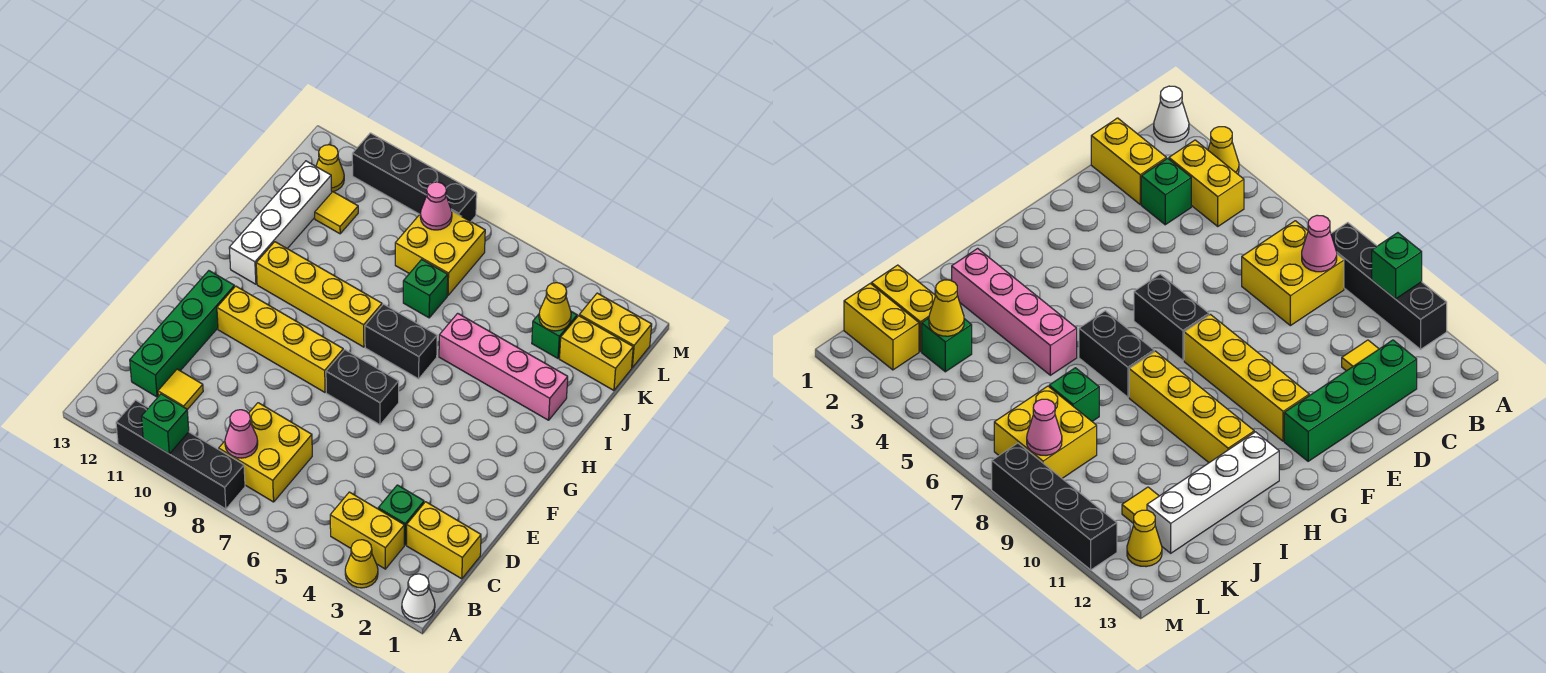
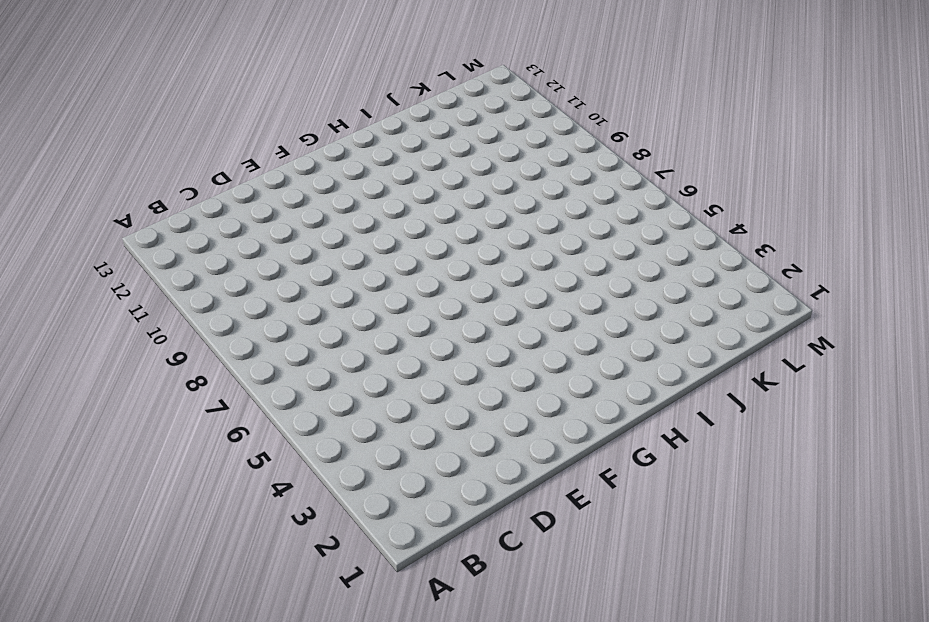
none -> white 1x1 cone [402,574,435,622]
none -> yellow 1x1 cone [345,540,378,588]
none -> black 1x4 brick [116,400,245,509]

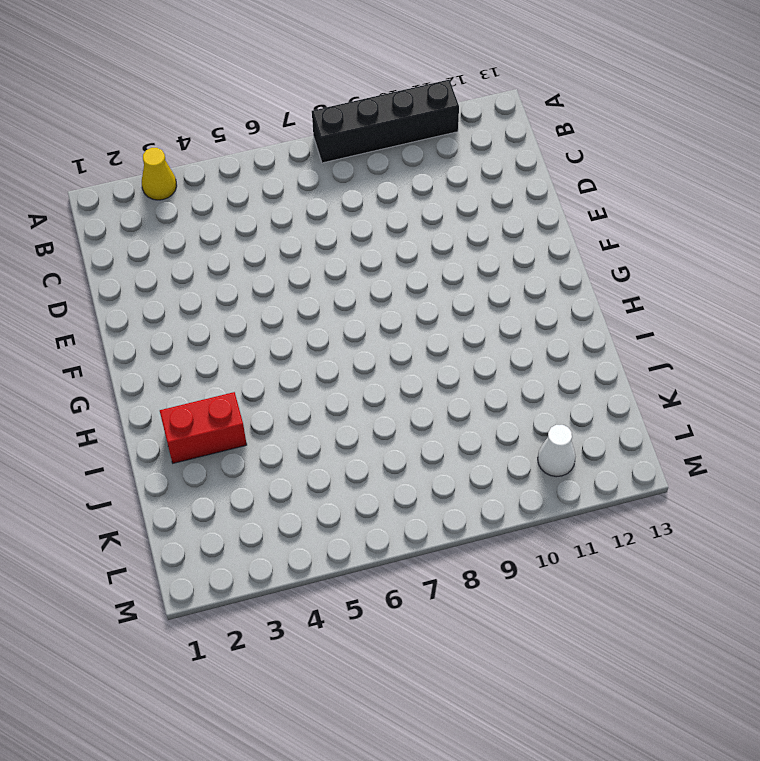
red 1x2 brick [160,392,247,463] -> pink 1x4 brick [439,313,568,420]
white 1x1 cone [538,425,575,477] -> white 1x1 cone moved to [402,574,435,622]
none -> yellow 1x2 brick [330,492,404,569]
none -> yellow 2x2 brick [219,403,312,502]
none -> yellow 1x2 brick [407,502,481,579]

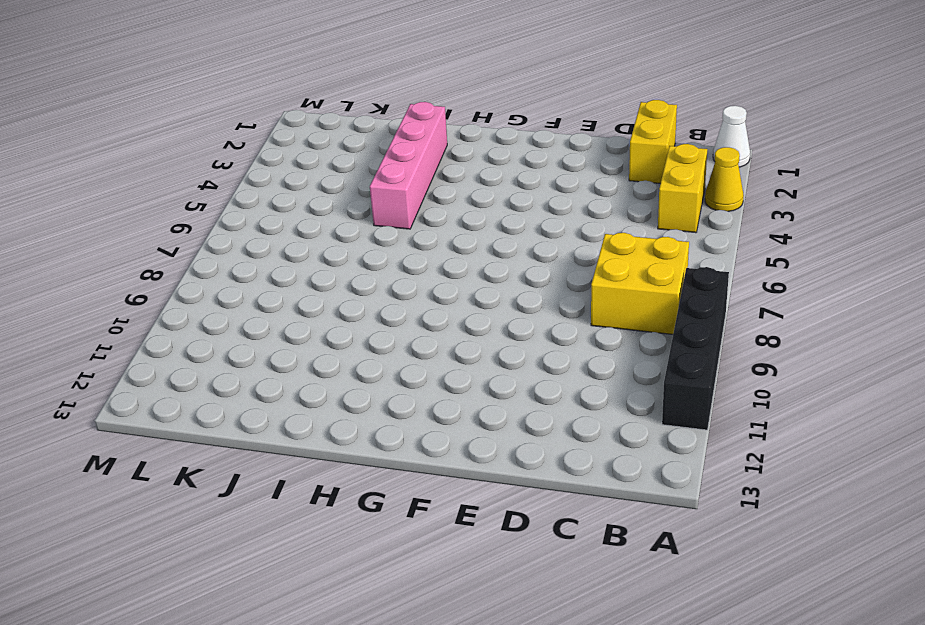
none -> green 1x1 brick [378,485,424,545]
none -> yellow 1x1 tile [158,369,203,410]
none -> green 1x4 brick [130,271,234,397]

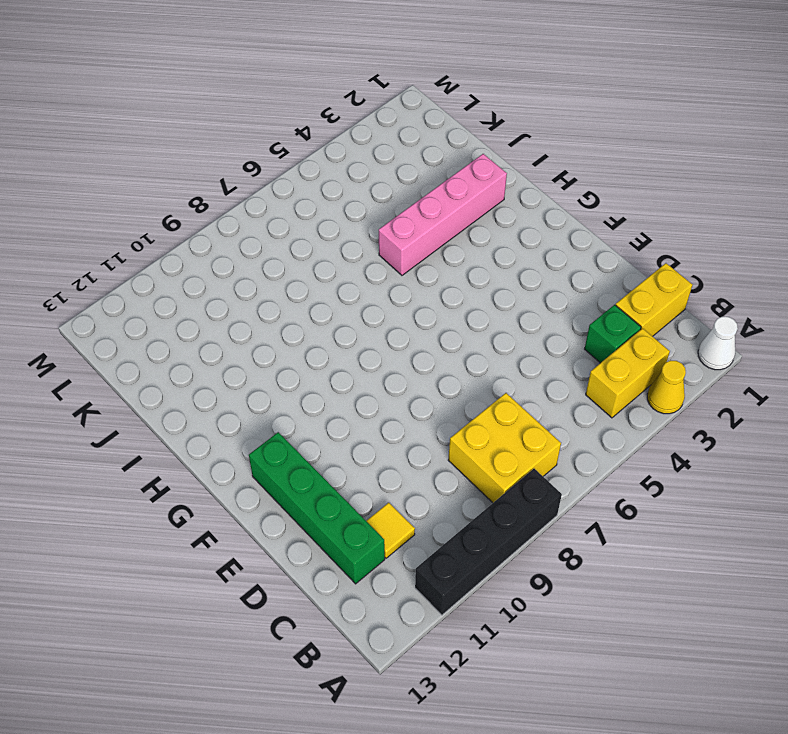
none -> black 1x2 brick [326,350,399,425]
none -> yellow 1x4 brick [217,286,343,392]
none -> black 1x2 brick [365,304,437,379]

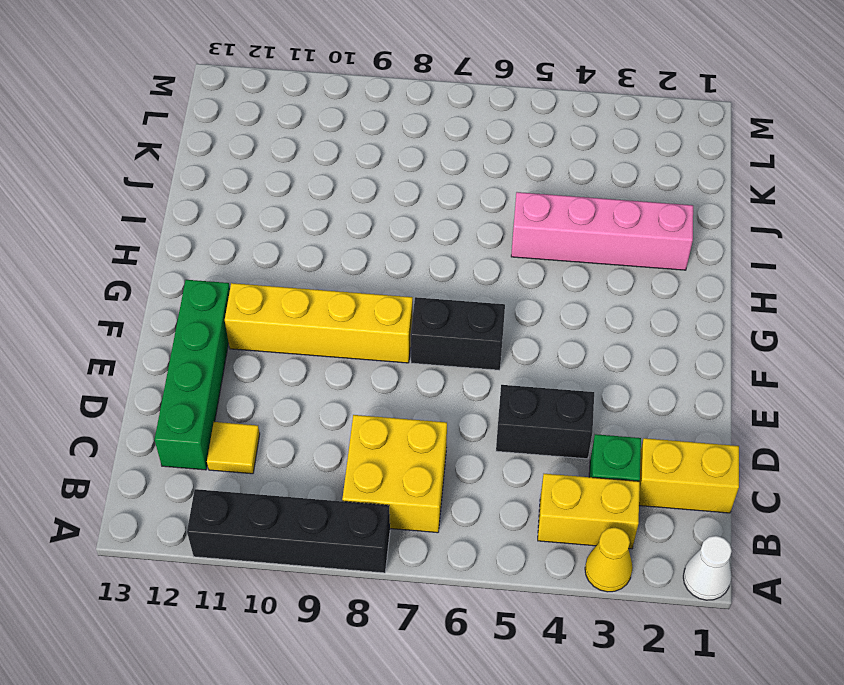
black 1x2 brick [496,385,594,459] -> black 1x2 brick moved to [365,304,437,379]
none -> yellow 1x4 brick [256,242,382,347]
none -> white 1x4 brick [229,161,332,284]
none -> green 1x1 brick [403,260,448,318]

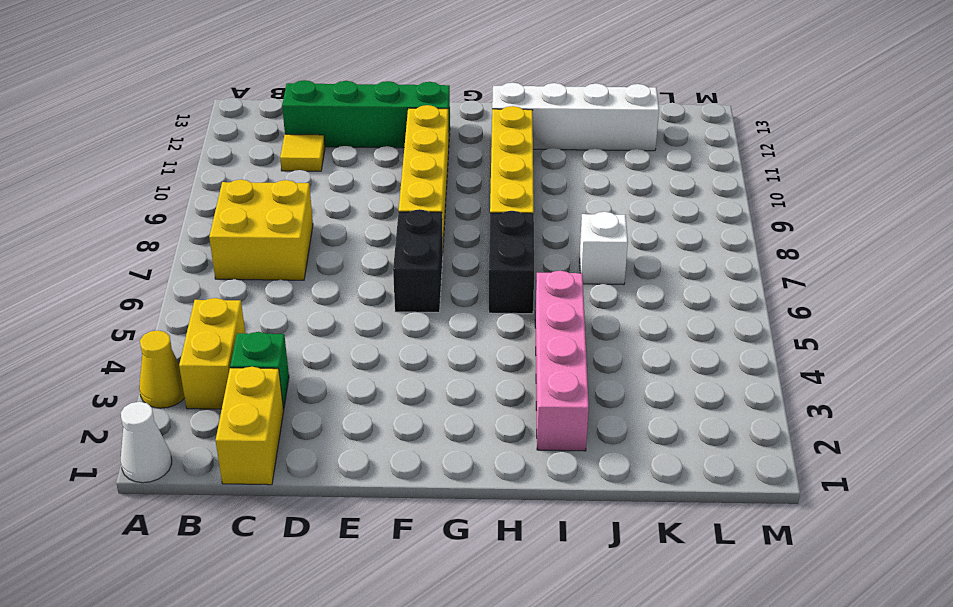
white 1x1 brick [580,212,628,285] -> green 1x1 brick [403,260,448,318]
none -> black 1x4 brick [116,400,245,509]
none -> yellow 1x2 brick [560,316,633,390]
none -> green 1x1 brick [532,312,577,358]

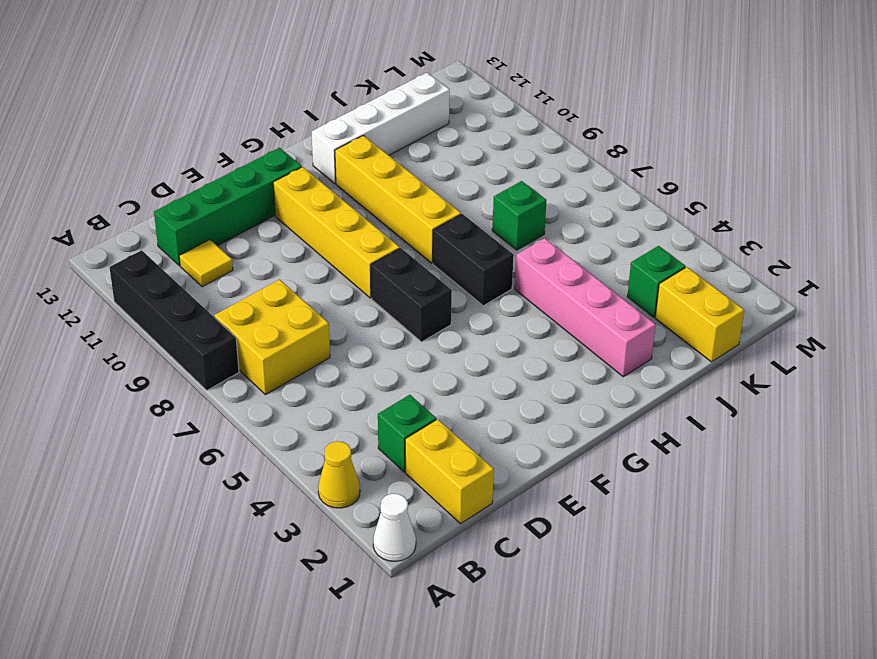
none -> yellow 1x2 brick [330,492,404,569]
none -> yellow 2x2 brick [395,211,485,295]
none -> yellow 1x1 tile [315,192,358,234]

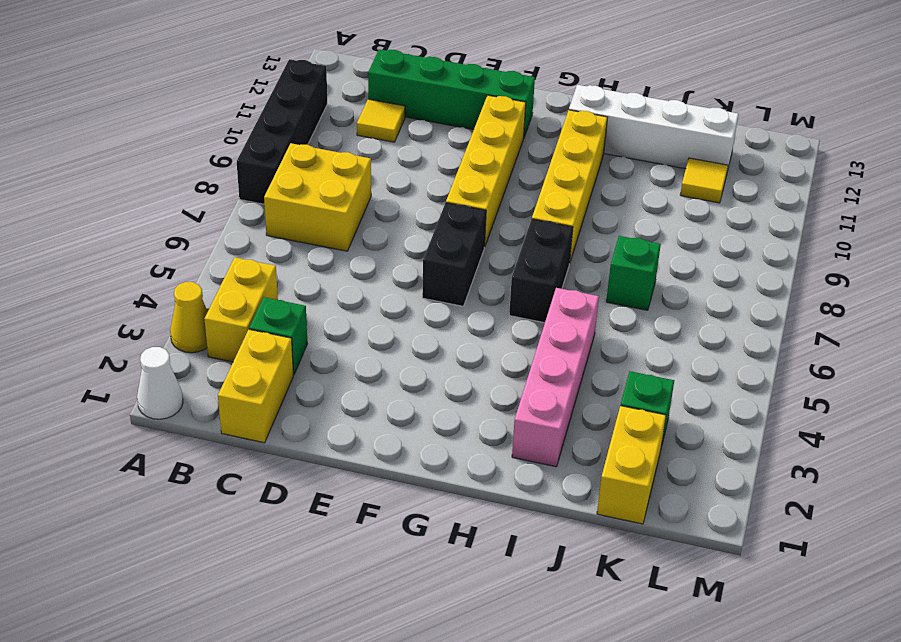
none -> yellow 2x2 brick [395,211,485,295]
none -> yellow 1x2 brick [579,293,652,367]
none -> yellow 1x1 cone [316,145,344,192]

